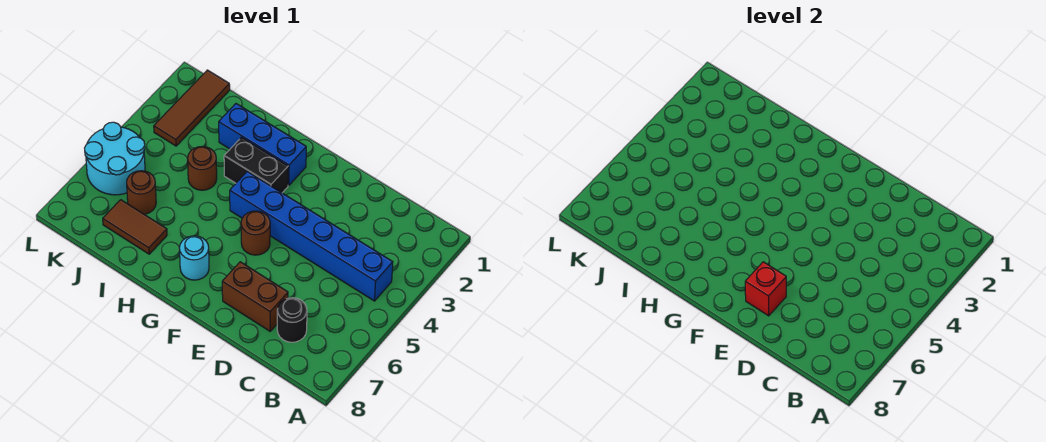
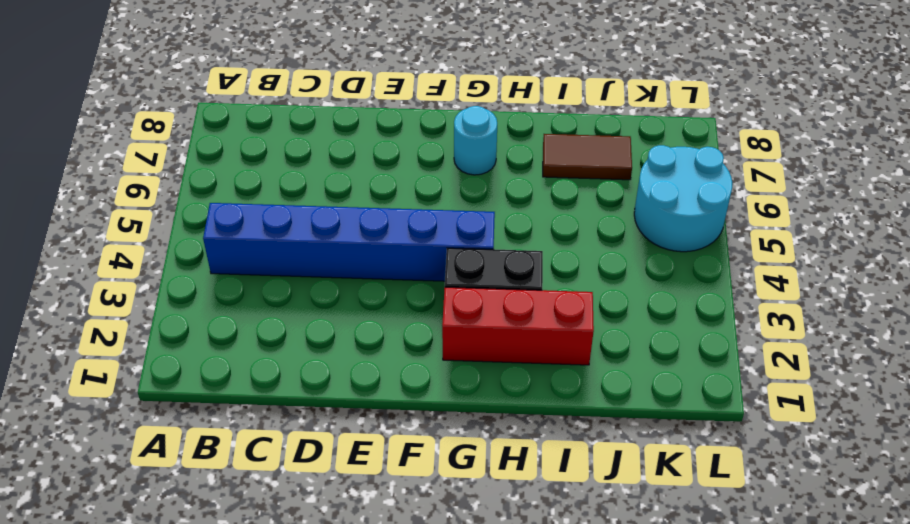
red 1x3 brick [442,287,594,365] -> blue 1x3 brick [219,104,306,185]
none -> black 1x1 round brick [277,298,307,342]
none -> brown 1x2 brick [222,262,288,331]
none -> brown 1x1 round brick [241,211,270,255]

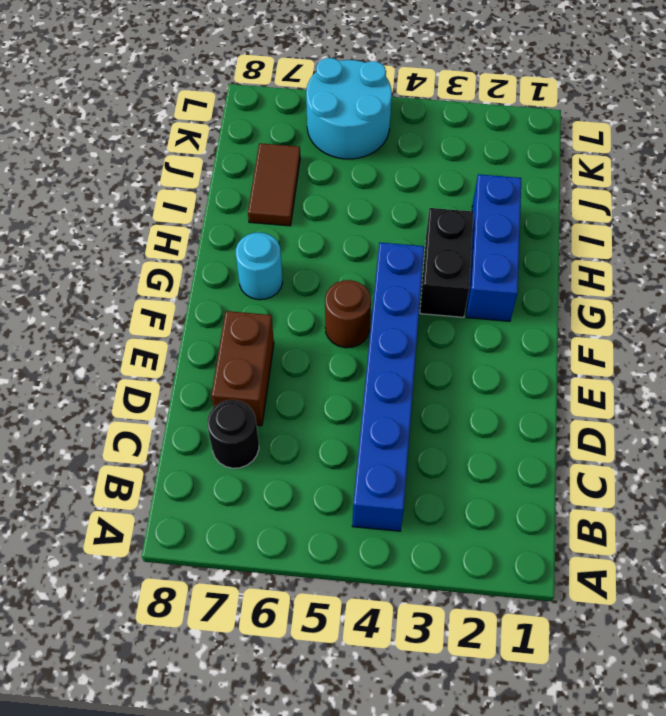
none -> brown 1x1 round brick [188,146,217,190]
none -> brown 1x1 round brick [127,171,156,214]
none -> brown 1x3 tile [154,70,230,146]

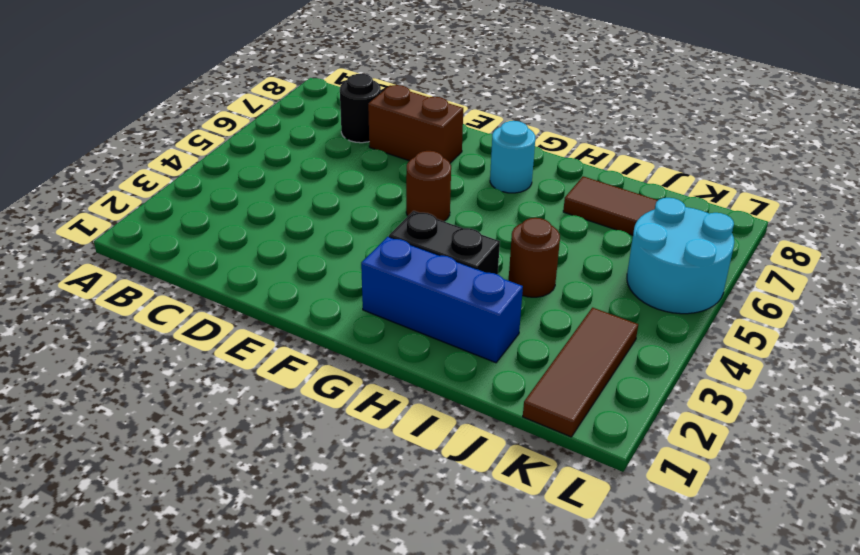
none -> blue 1x6 brick [230,172,393,301]
none -> brown 1x1 round brick [127,171,156,214]
none -> red 1x1 brick [745,262,786,316]

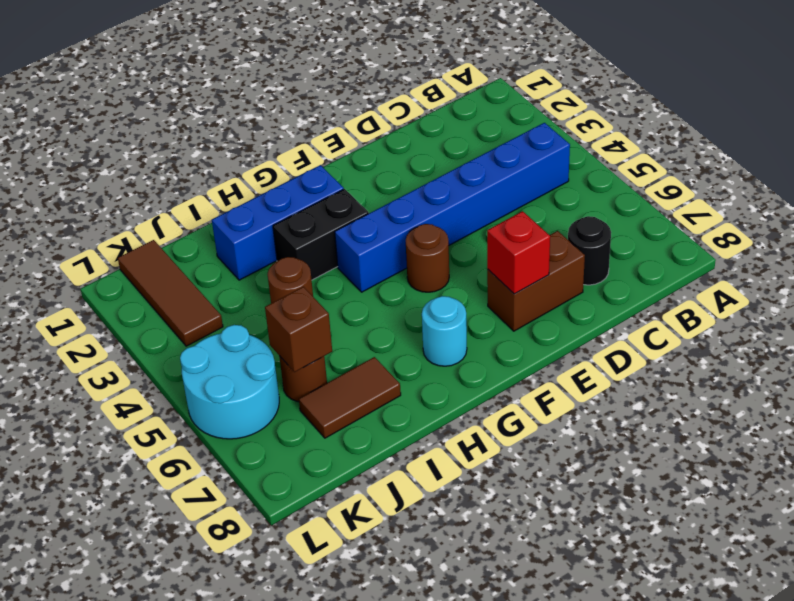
brown 1x1 brick [265,287,332,372] -> none

